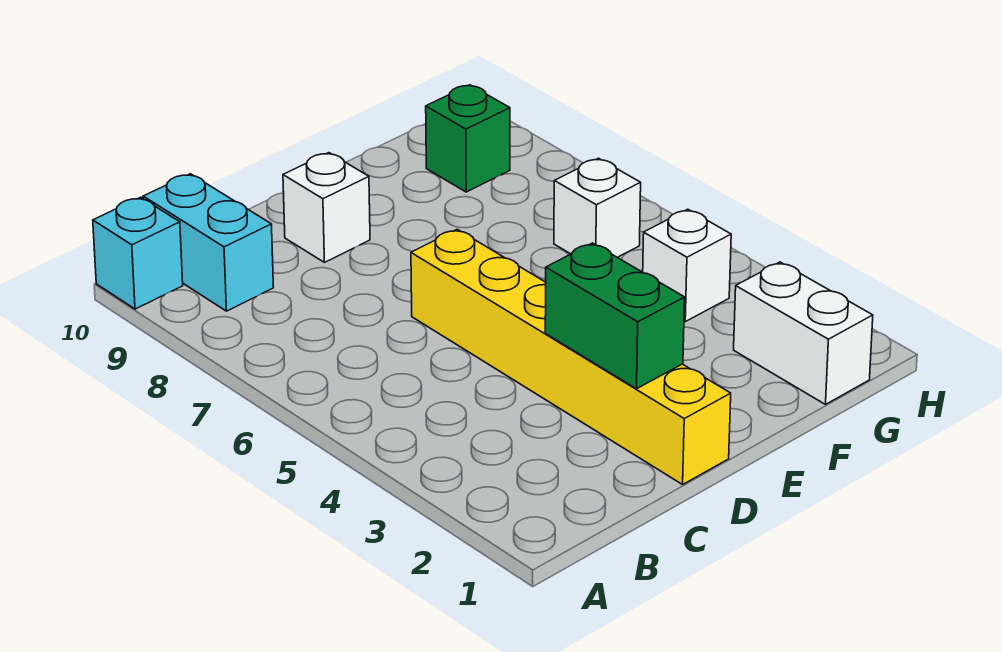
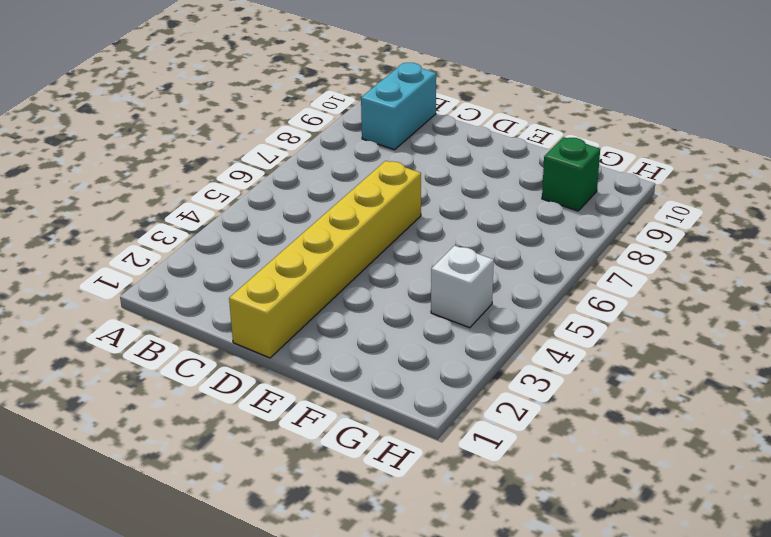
none -> cyan 1x1 brick [93,197,183,309]
none -> white 1x1 brick [283,153,370,262]

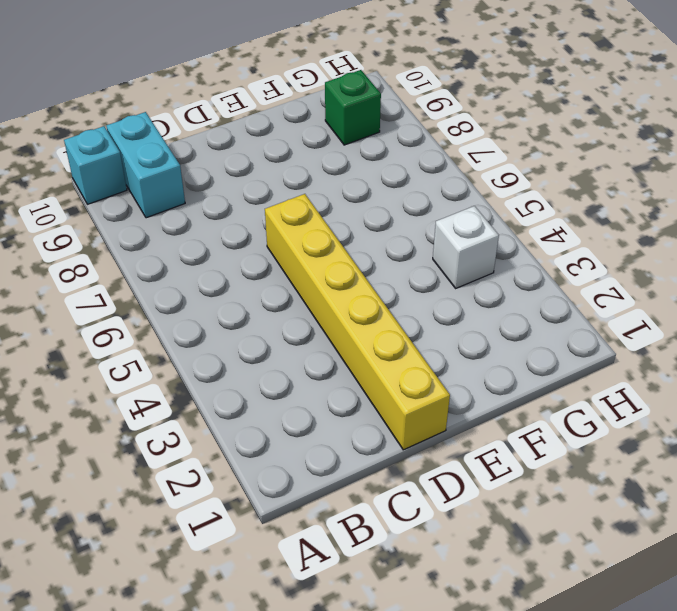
none -> white 1x1 brick [283,153,370,262]
none -> white 1x2 brick [734,262,873,404]

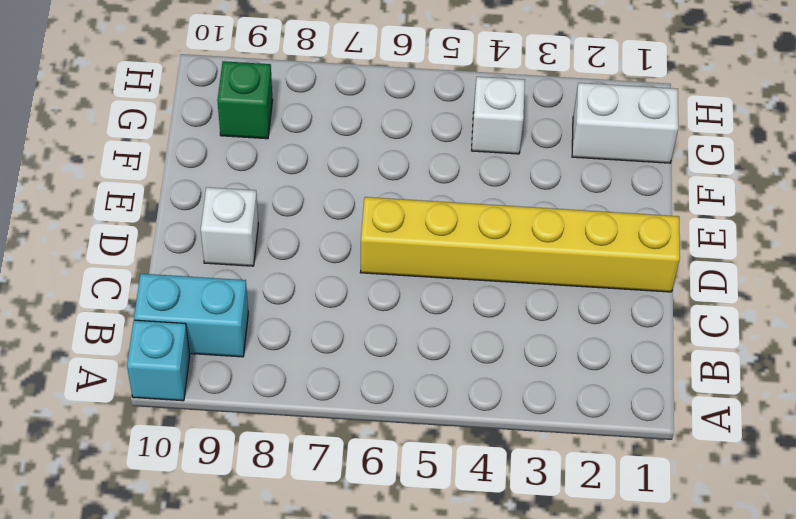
none -> white 1x1 brick [554,158,641,257]
none -> green 1x2 brick [545,243,685,389]

